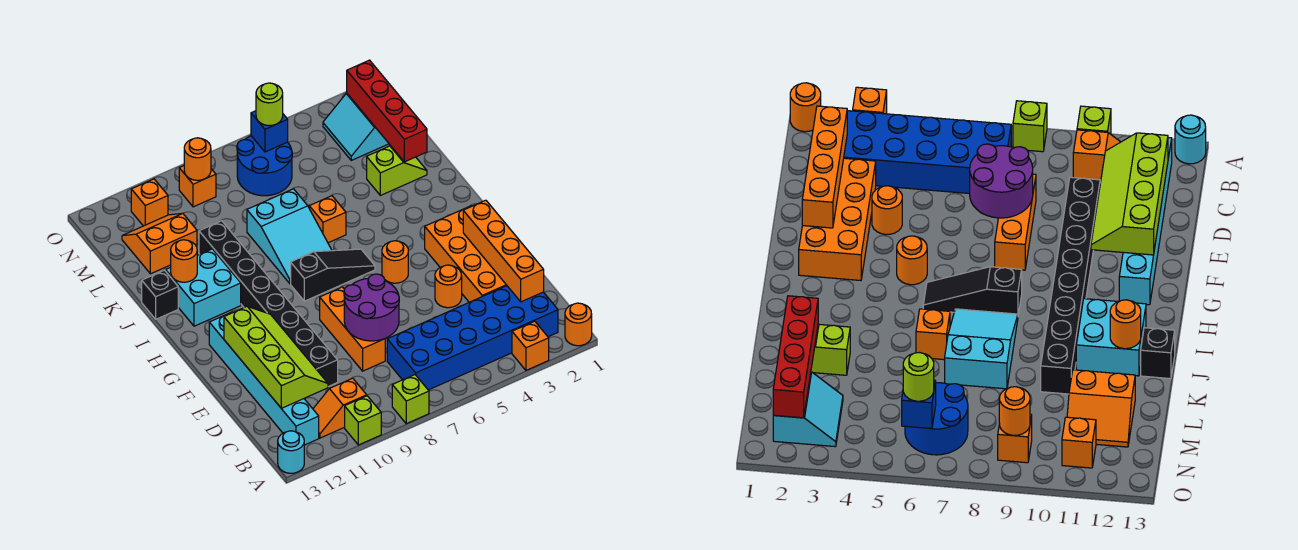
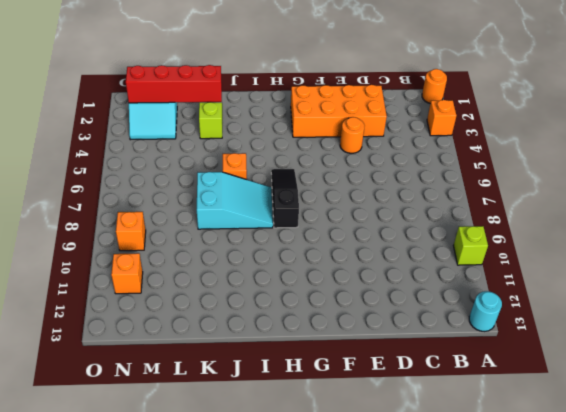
none -> lime 1x1 brick [392,375,429,424]
none -> blue 2x6 brick [387,286,558,390]
none -> orange 1x2 slope [313,378,367,438]
none -> cyan 1x6 brick [209,312,319,445]

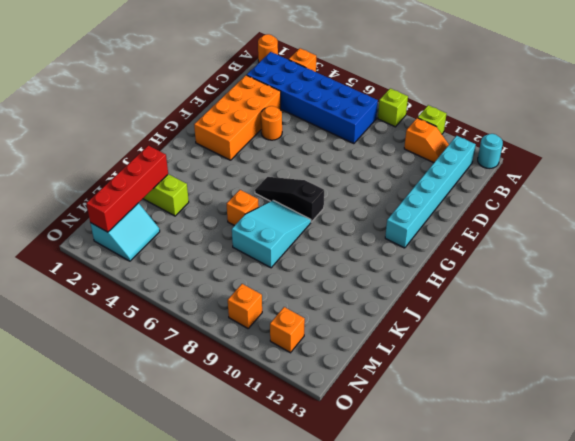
none -> orange 1x3 brick [320,287,385,371]
none -> black 1x8 brick [199,221,338,387]
none -> orange 1x1 round brick [382,241,408,283]
none -> cyan 2x2 brick [166,249,241,326]

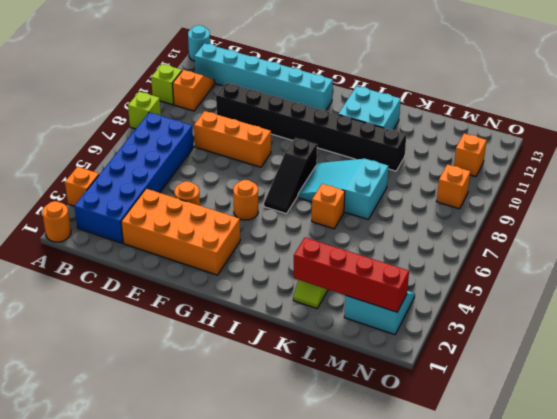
none -> black 1x1 brick [142,270,178,319]
none -> orange 2x2 slope [122,213,197,274]
none -> blue 2x2 round brick [237,136,292,196]
none -> orange 1x4 brick [463,200,544,302]

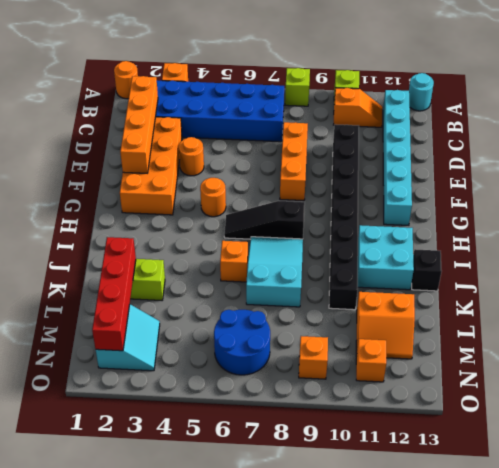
none -> lime 2x4 slope [224,306,328,408]
none -> purple 2x2 round brick [344,274,399,341]
none -> orange 1x1 round brick [171,240,197,282]
none -> blue 1x1 brick [251,111,288,152]

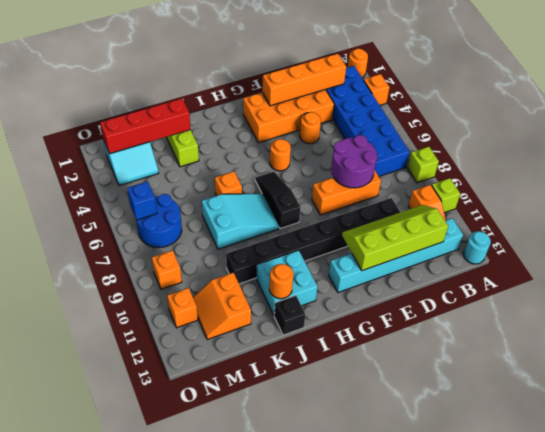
none -> orange 1x1 round brick [184,138,211,180]
none -> lime 1x1 round brick [256,83,283,126]

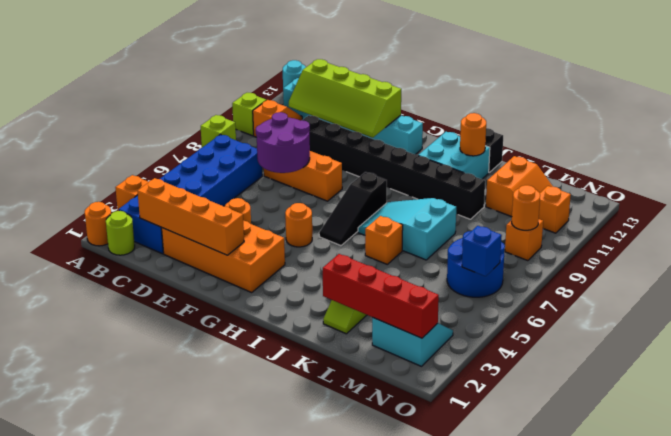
lime 1x1 round brick [106,211,135,255] -> lime 1x1 round brick moved to [256,83,283,126]

